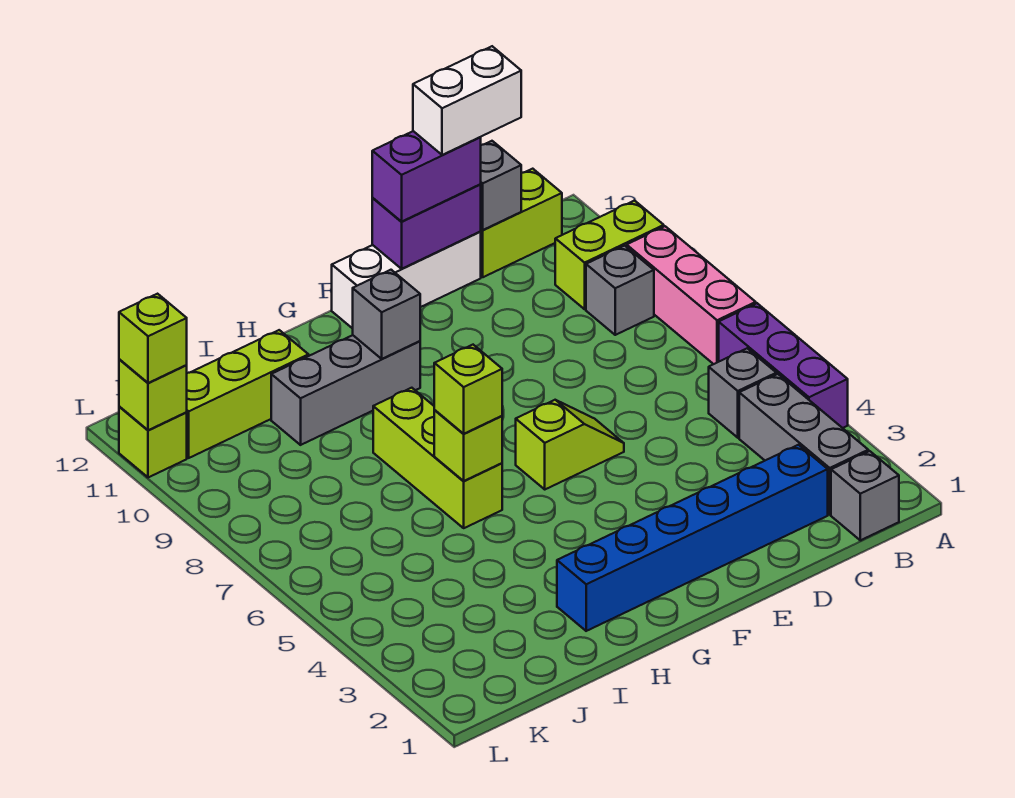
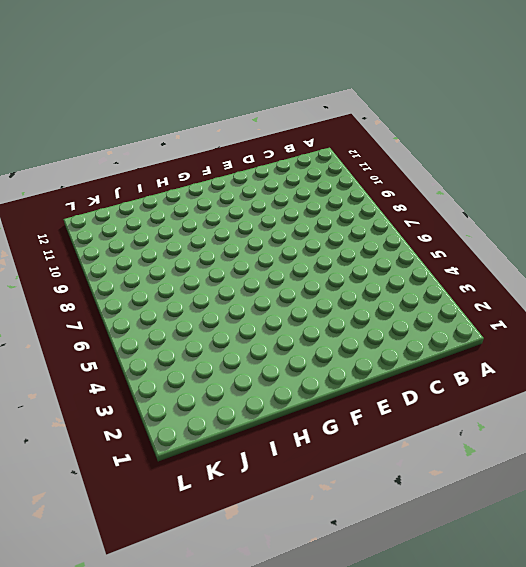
none -> purple 1x3 brick [719,303,848,428]
none -> pink 1x3 brick [627,226,756,364]
none -> lime 1x2 brick [555,201,664,309]

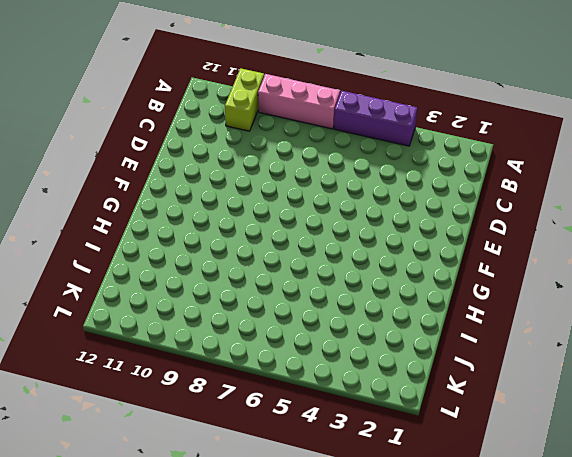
none -> grey 1x1 brick [831,451,899,540]
none -> grey 1x3 brick [739,374,868,515]
none -> grey 1x1 brick [709,348,776,438]

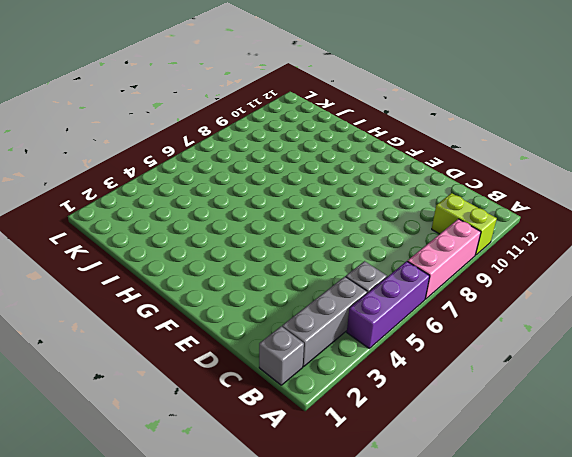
none -> grey 1x1 brick [586,246,654,335]
none -> lime 1x2 brick [480,169,562,277]
none -> blue 1x6 brick [557,445,828,631]

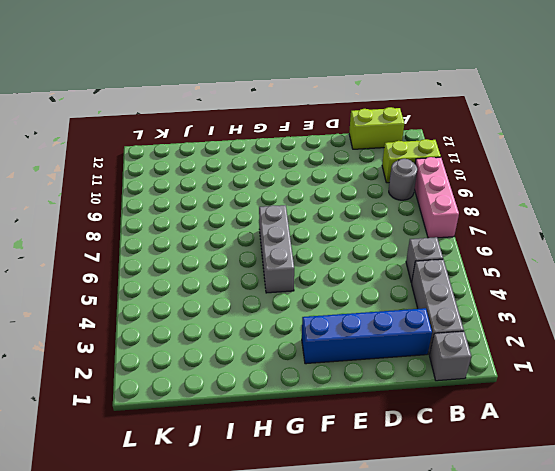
grey 1x1 round brick [389,159,417,200] -> grey 1x1 brick [586,246,654,335]
blue 1x4 brick [302,308,432,364] -> blue 1x6 brick [557,445,828,631]
grey 1x3 brick [259,205,294,293] -> grey 1x3 brick turned to [271,335,420,445]
none -> purple 1x3 brick [719,303,848,428]
none -> white 1x3 brick [332,232,481,329]
none -> lime 1x2 slope [516,400,624,489]

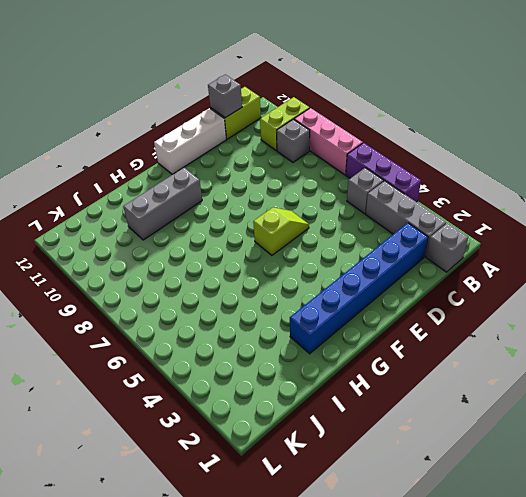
none -> lime 1x3 brick [373,388,502,528]
none -> lime 1x3 brick [186,330,309,458]
none -> lime 1x1 brick [119,406,187,478]

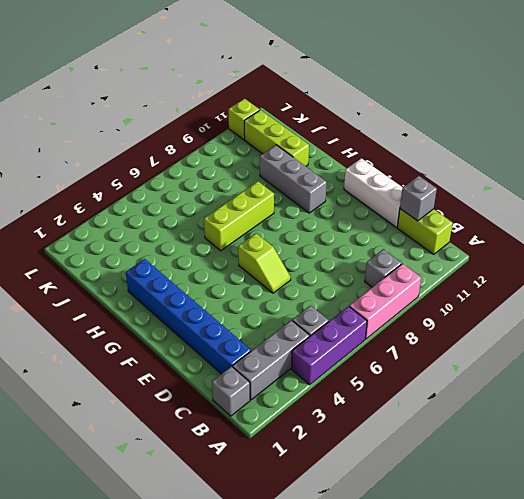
none -> lime 1x2 brick [555,201,664,309]
none -> purple 1x2 brick [372,185,481,269]
none -> grey 1x1 brick [353,270,420,359]

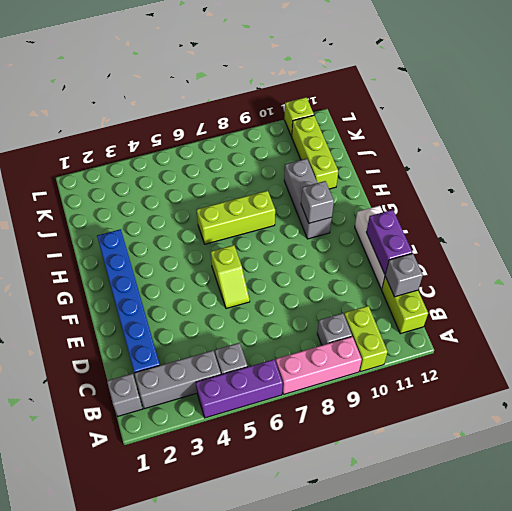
none -> lime 1x1 brick [434,410,502,481]
none -> lime 1x1 brick [119,359,187,430]
none -> purple 1x2 brick [372,131,481,221]

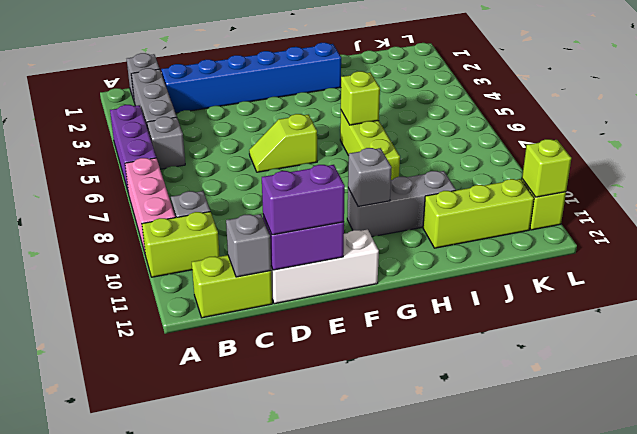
none -> lime 1x1 brick [434,345,502,434]
none -> lime 1x1 brick [119,294,187,383]
none -> white 1x2 brick [413,46,521,155]

